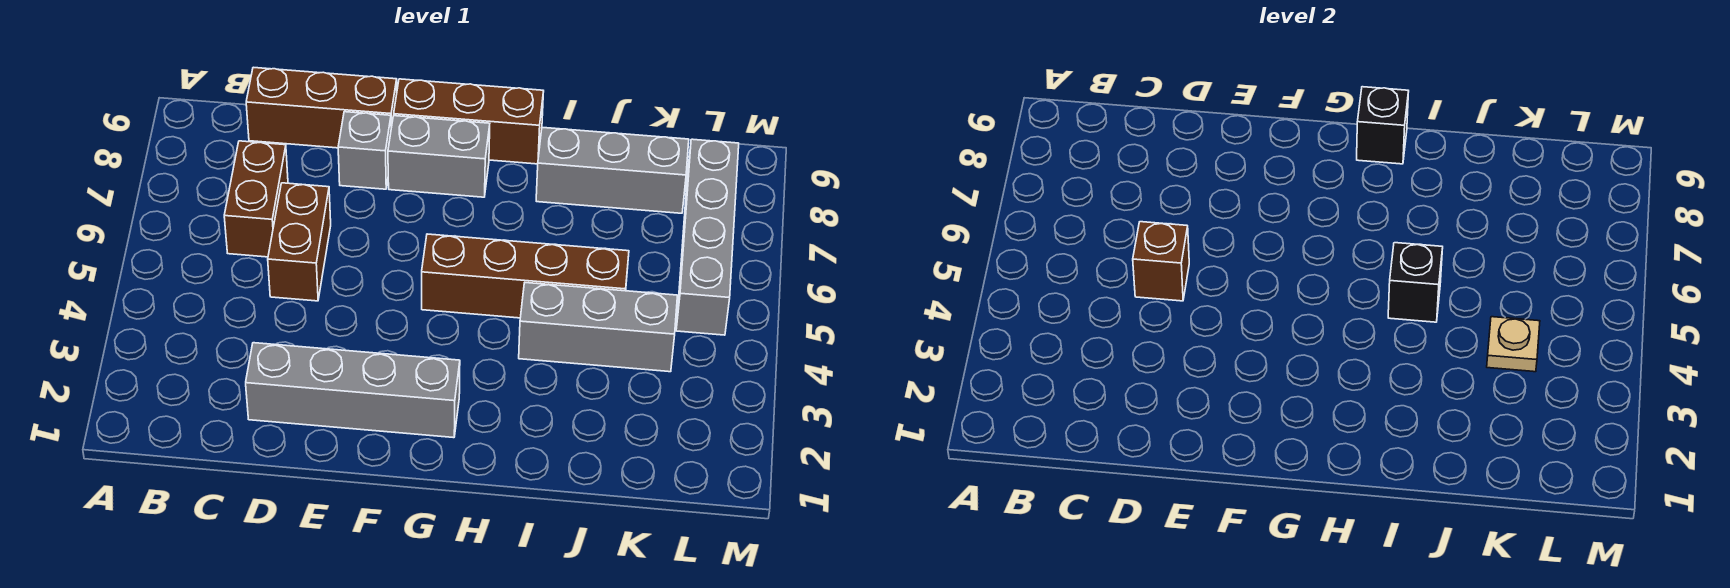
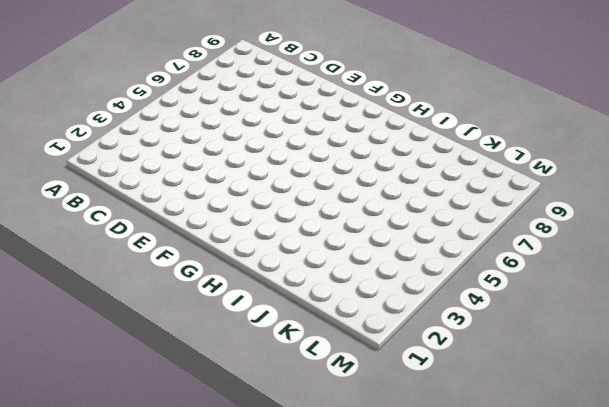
none -> brown 1x2 brick [224,141,288,257]
none -> brown 1x3 brick [246,67,397,148]
none -> grey 1x4 brick [246,343,460,438]

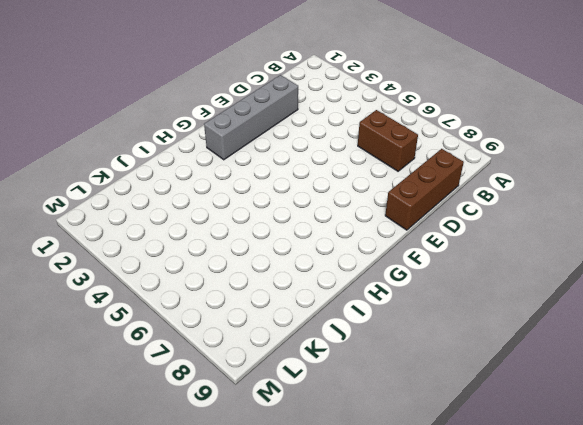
none -> brown 1x2 brick [268,183,331,301]
none -> grey 1x1 brick [338,112,391,189]
none -> grey 1x2 brick [388,116,490,197]

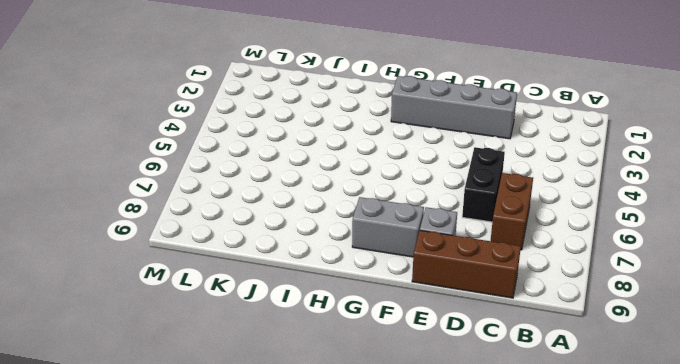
black 1x2 brick [462,147,505,222] -> brown 1x2 brick [268,183,331,301]
none -> brown 1x3 brick [394,79,544,164]
none -> brown 1x4 brick [422,234,629,318]
none -> grey 1x3 brick [519,283,677,372]

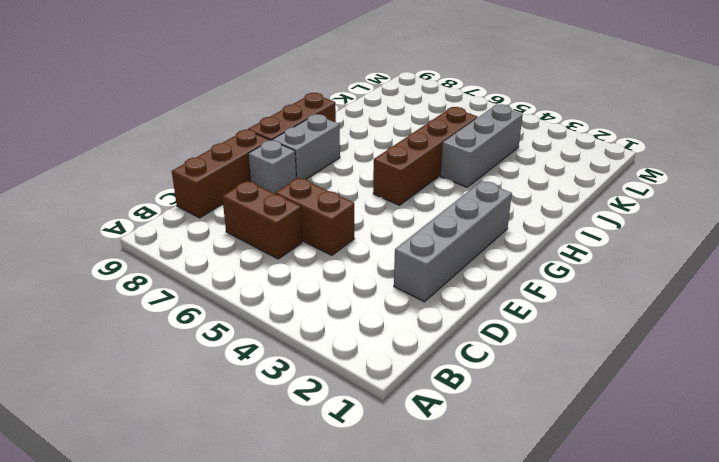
none -> grey 1x3 brick [536,127,689,213]
none -> grey 1x4 brick [676,139,739,335]
none -> brown 1x1 brick [1133,222,1189,301]

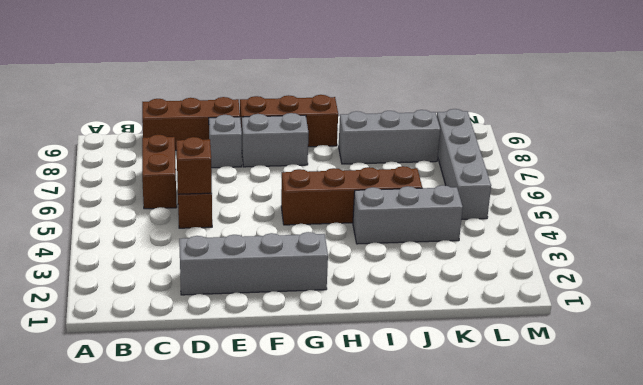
none -> black 1x1 brick [1357,87,1409,164]
none -> black 1x1 brick [1388,243,1443,322]
none -> tan 1x1 plate [1487,317,1540,372]

